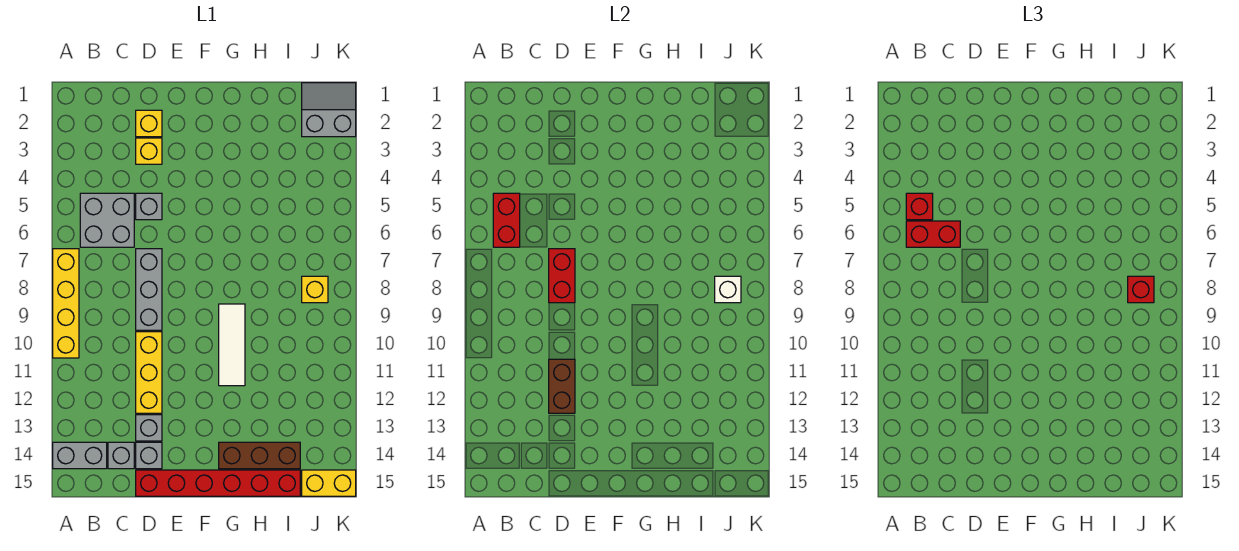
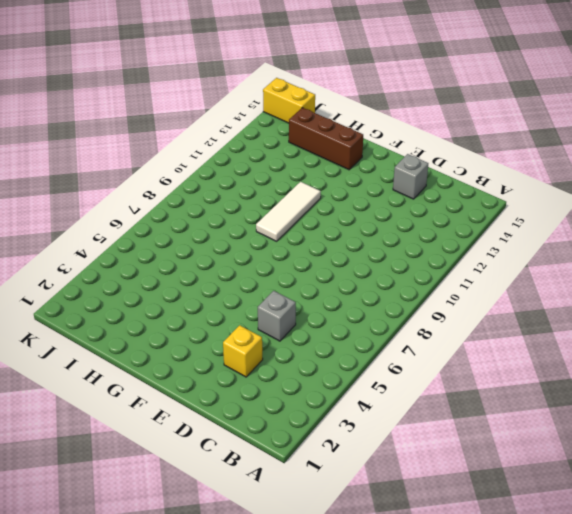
none -> yellow 1x4 brick [53,249,79,358]
none -> grey 1x2 brick [53,442,107,469]
none -> grey 2x2 brick [80,193,134,247]

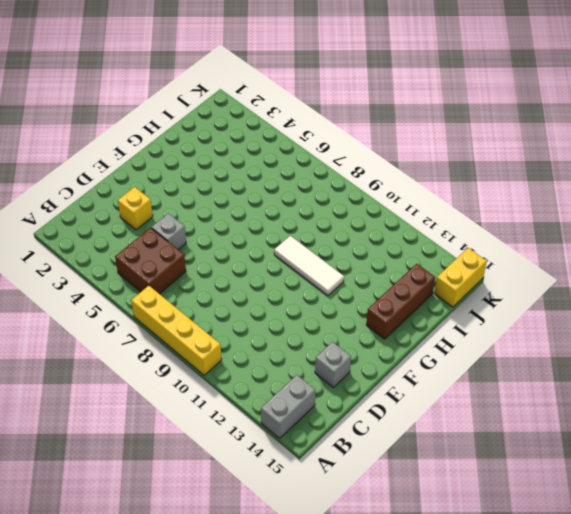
brown 2x2 brick [115,228,186,294] -> grey 2x2 brick [80,193,134,247]
none -> grey 1x1 brick [108,442,134,469]
none -> yellow 1x1 brick [136,110,162,137]
none -> grey 1x3 brick [136,249,162,330]

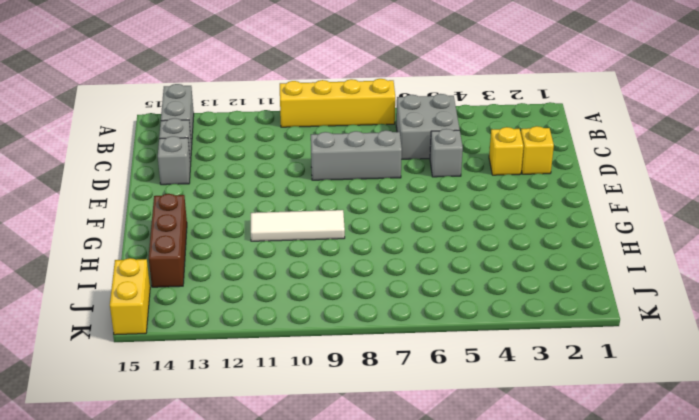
none -> yellow 1x3 brick [136,332,162,413]
none -> grey 1x1 brick [136,415,162,441]
none -> red 1x6 brick [136,470,300,496]

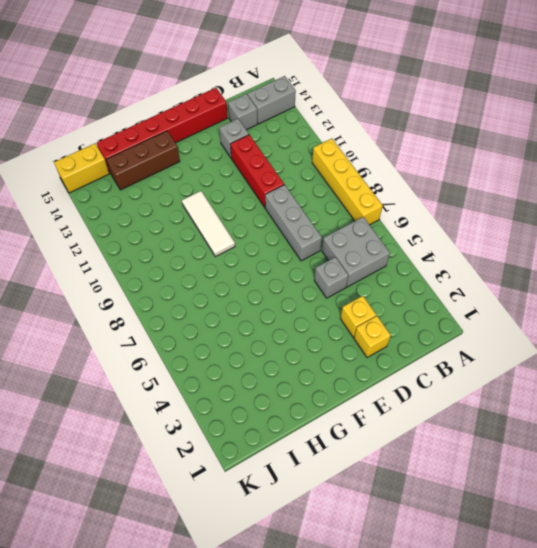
red 1x3 brick [230,135,284,208] -> yellow 1x3 brick [136,332,162,413]
none -> grey 1x1 brick [136,442,162,469]
none -> grey 2x2 slope [302,83,356,137]
none -> yellow 1x1 brick [302,276,328,303]

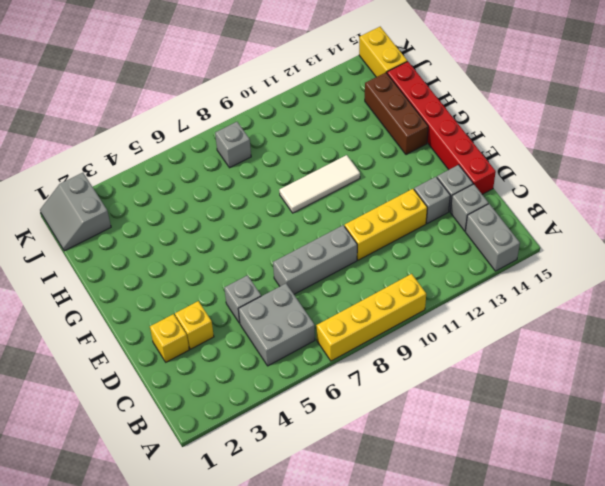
grey 1x1 brick [215,122,251,168] -> yellow 1x1 brick [302,276,328,303]
none -> red 1x2 brick [493,193,520,247]
none -> red 1x2 brick [549,249,575,303]
none -> brown 1x2 brick [549,359,575,413]

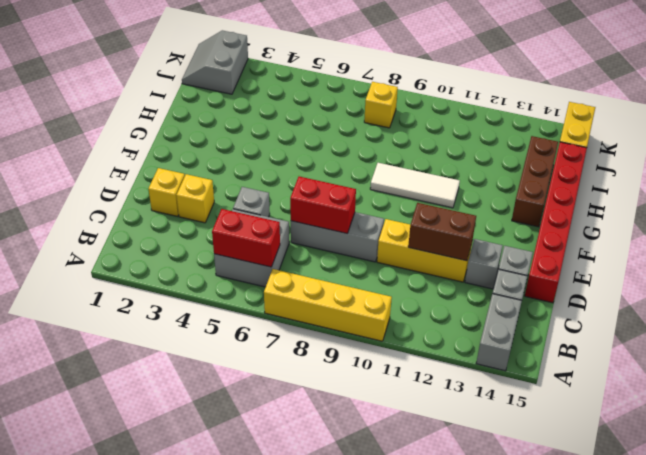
none -> white 1x1 brick [715,276,741,303]
none -> red 1x1 brick [906,193,933,220]
none -> red 1x2 brick [906,221,960,247]

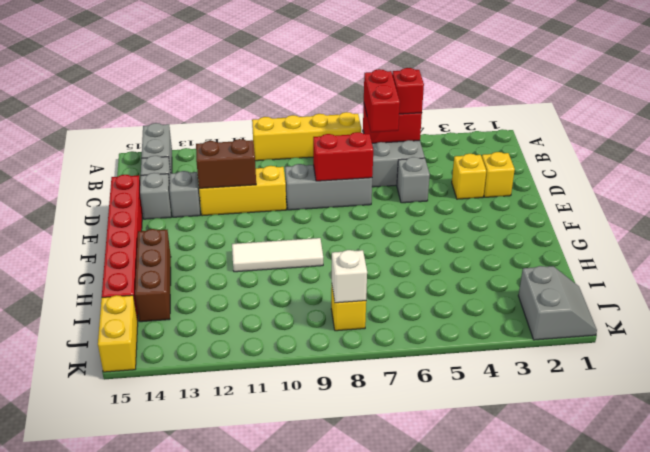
none -> red 1x1 brick [1128,276,1154,303]

